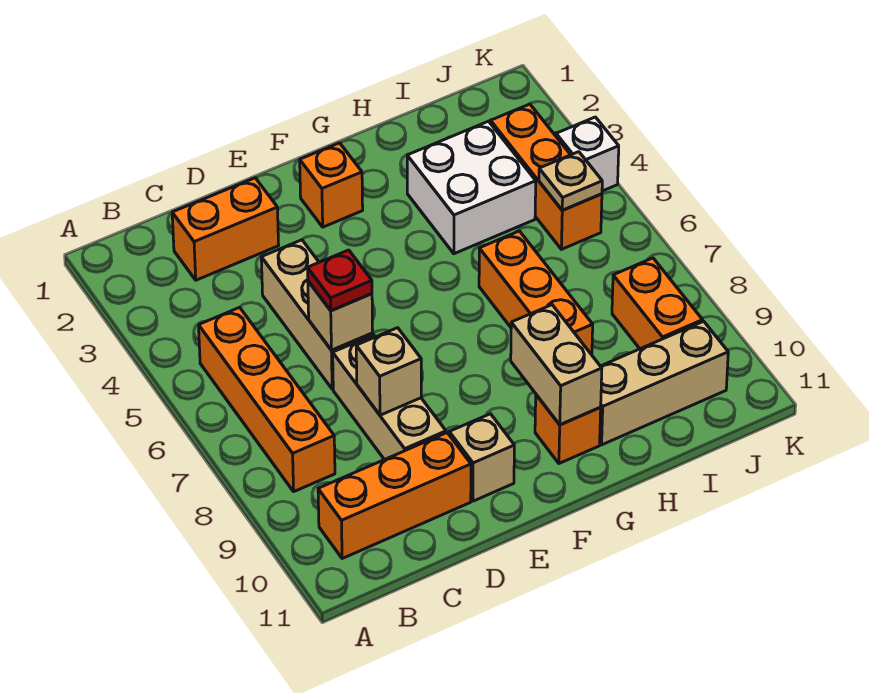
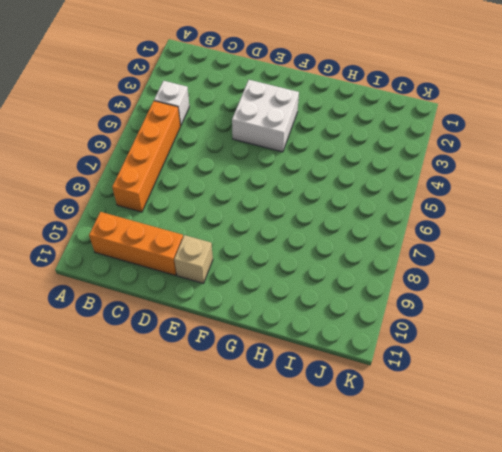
white 1x1 brick [154,81,189,126] -> white 1x1 brick moved to [556,117,619,191]
white 2x2 brick [232,80,299,152] -> white 2x2 brick moved to [407,121,536,254]
none -> orange 1x2 brick [172,178,279,280]
none -> tan 1x3 brick [261,240,373,389]
none -> tan 1x3 brick [333,335,446,460]

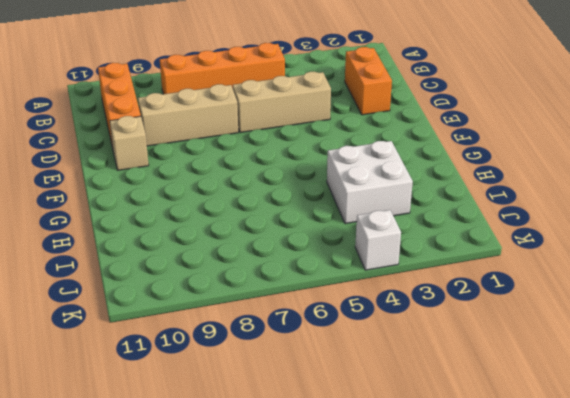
none -> orange 1x1 brick [300,143,363,227]
none -> orange 1x1 brick [535,395,601,463]
none -> orange 1x3 brick [479,231,593,355]

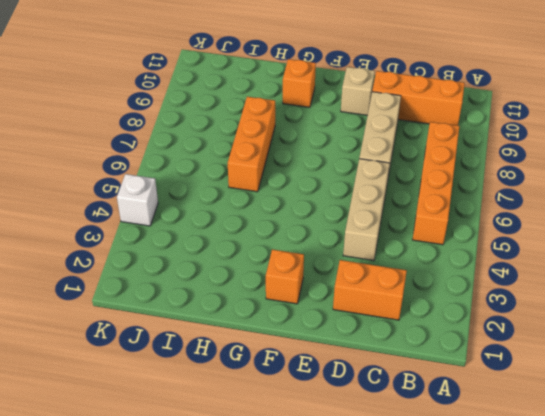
none -> white 2x2 brick [407,121,536,254]
none -> tan 1x3 brick [600,321,728,445]
none -> orange 1x3 brick [491,104,602,249]

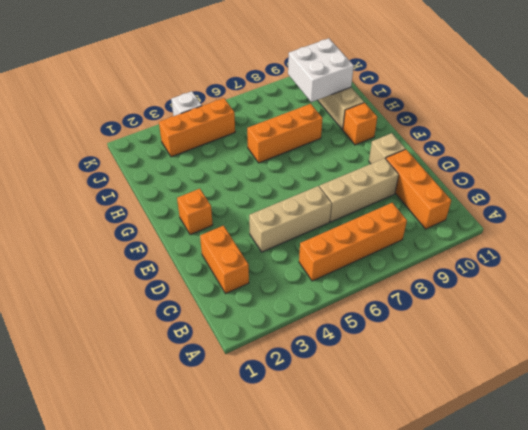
white 2x2 brick [288,38,354,102] -> white 2x2 brick moved to [407,121,536,254]
none -> orange 1x2 brick [612,258,703,349]
none -> tan 1x1 brick [308,281,373,350]
none -> tan 1x1 brick [356,328,421,415]

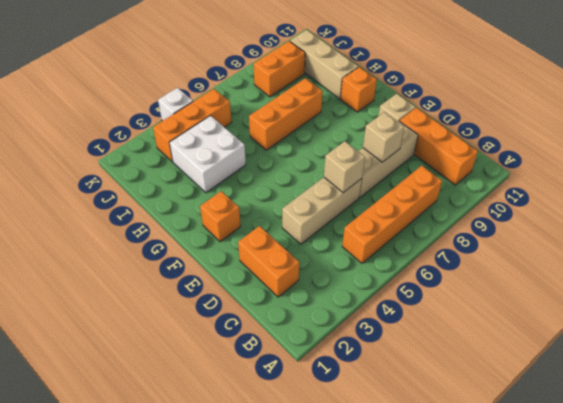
none -> tan 1x2 brick [511,305,602,425]
none -> tan 1x1 plate [539,152,602,210]
none -> red 1x1 plate [308,250,372,311]

